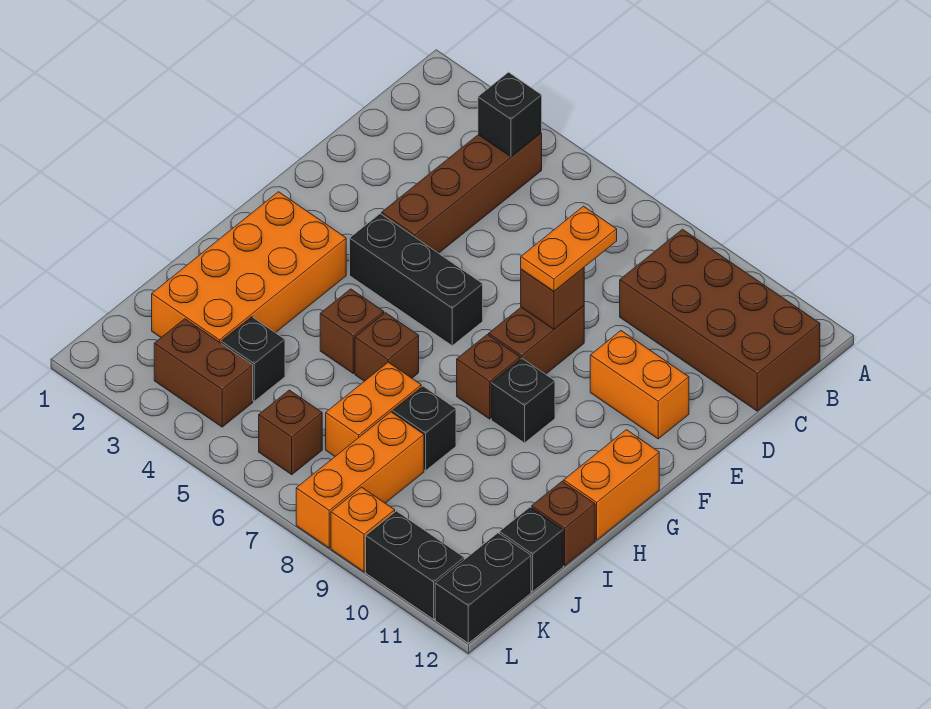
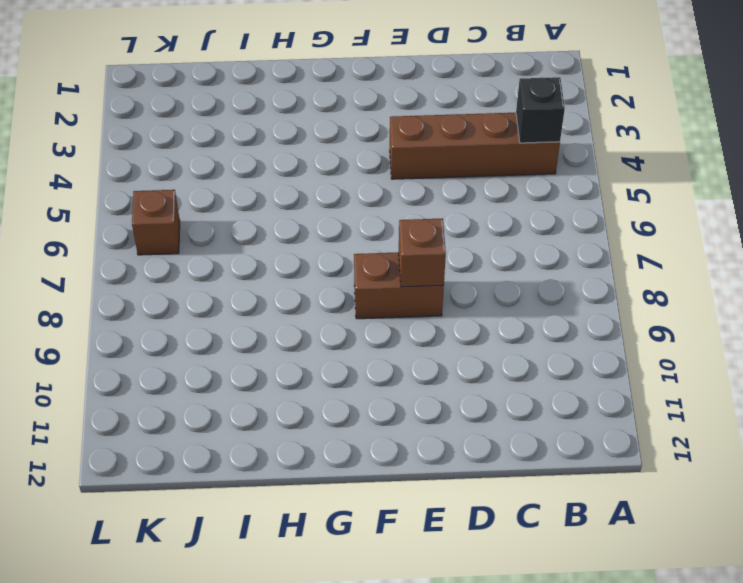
none -> brown 2x4 brick [620,229,820,411]
none -> orange 1x2 brick [590,331,689,439]
none -> black 1x3 brick [350,214,483,346]

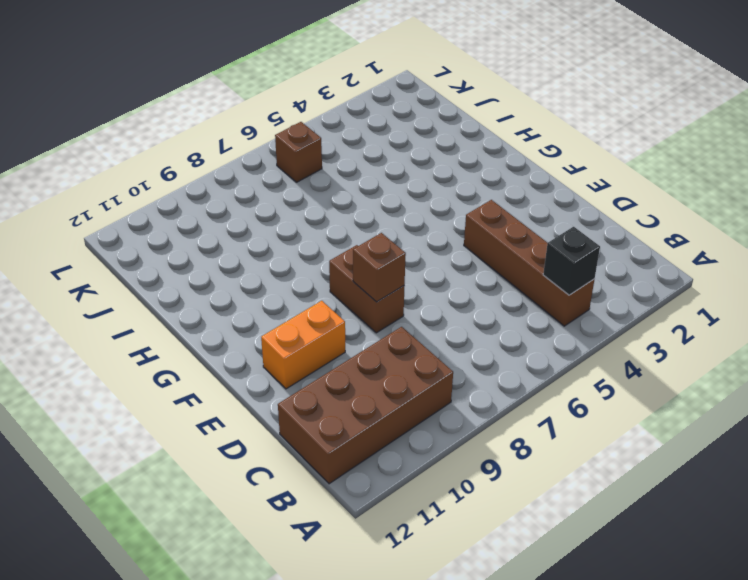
none -> black 1x3 brick [350,214,483,346]
none -> orange 2x4 brick [152,192,346,343]
none -> brown 1x1 brick [457,335,520,419]

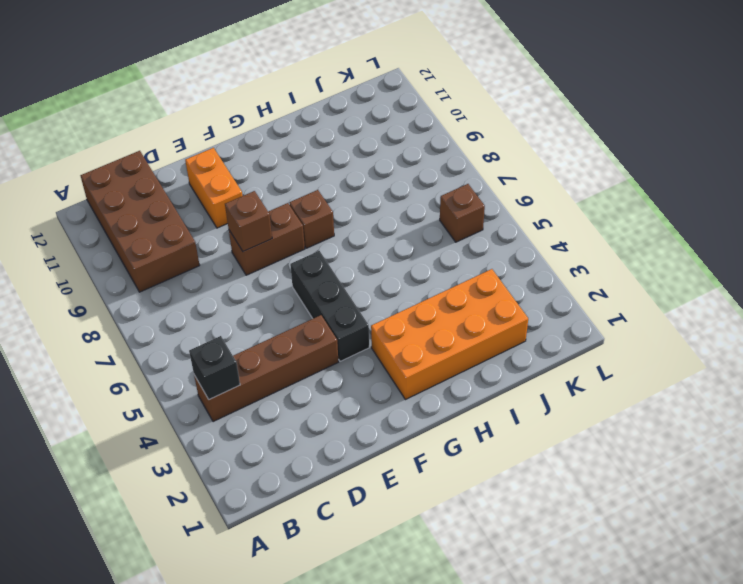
none -> black 1x1 brick [491,359,555,443]
none -> orange 1x2 brick [564,430,659,540]
none -> brown 1x1 brick [320,289,384,373]

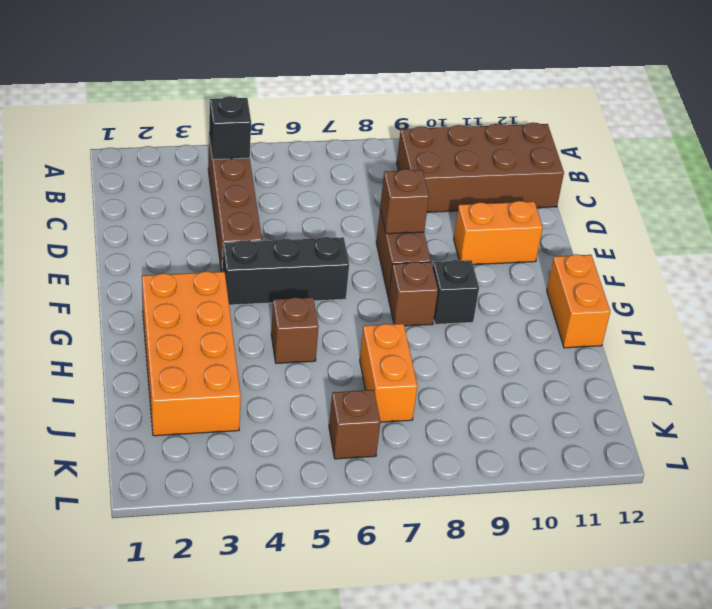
none -> brown 1x1 brick [355,313,419,381]
none -> black 1x1 brick [392,386,456,471]
none -> brown 1x1 brick [532,481,595,566]

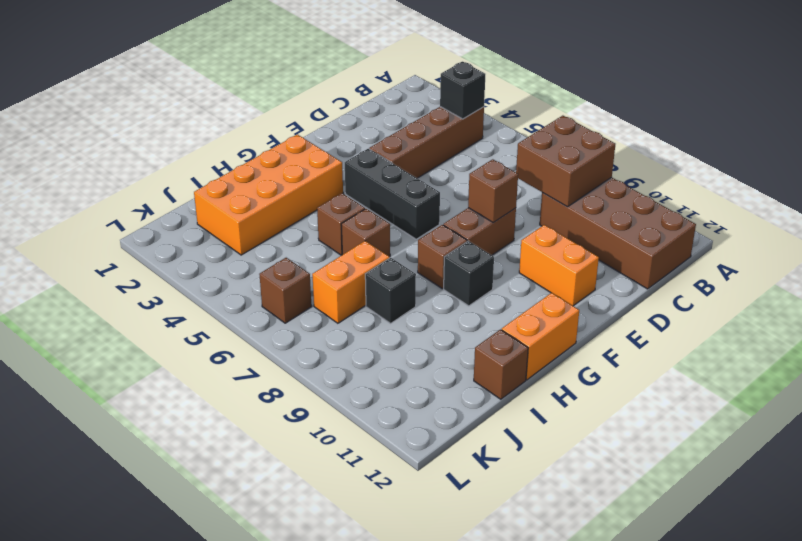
brown 2x2 brick [516,116,615,207] -> none
none -> black 1x1 brick [221,317,285,401]
none -> orange 1x3 brick [296,412,424,548]
none -> black 1x1 brick [500,507,563,592]

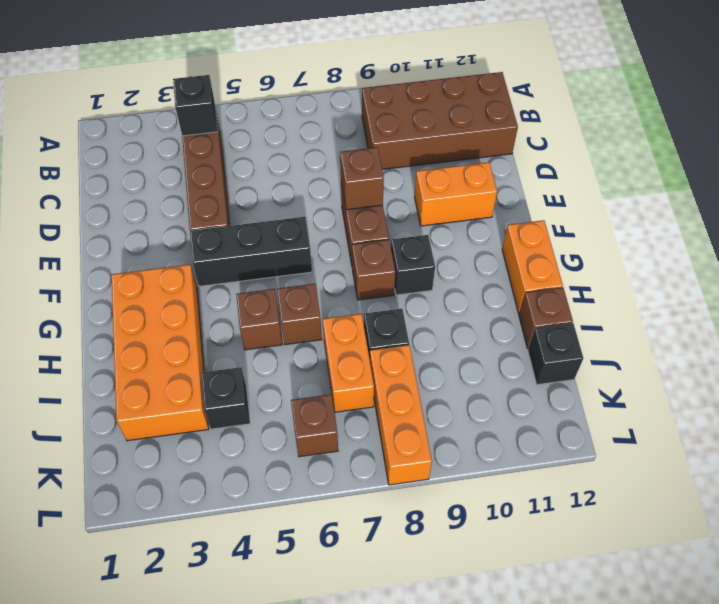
none -> brown 1x2 brick [154,319,253,427]
none -> black 1x2 brick [435,533,531,643]
none -> orange 1x1 brick [331,487,395,572]

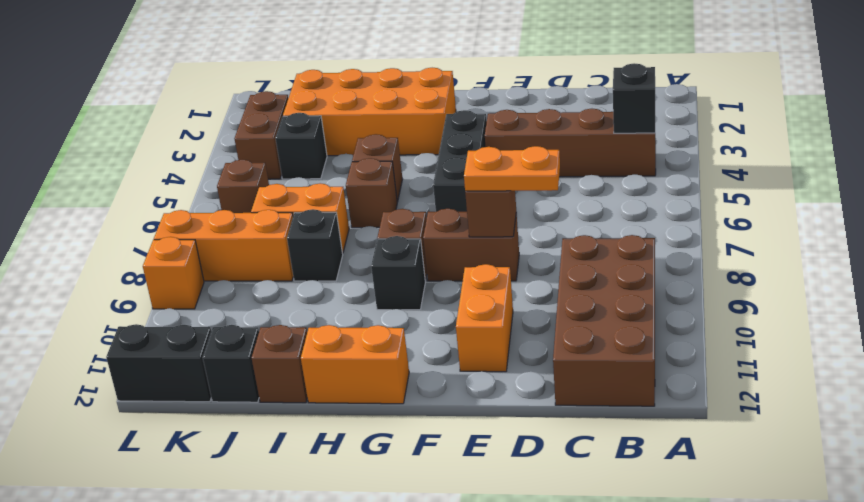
none -> black 1x2 brick [366,511,464,619]

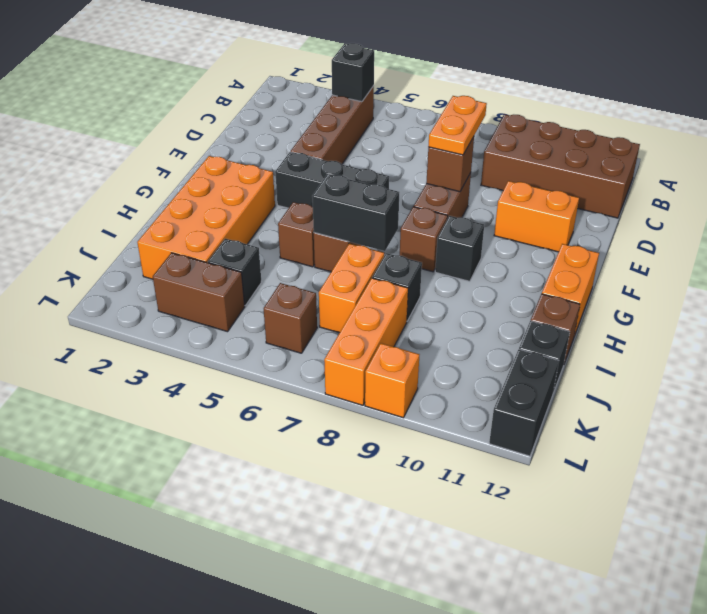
black 1x2 brick [312,174,399,251] -> black 1x2 brick moved to [366,511,464,619]

